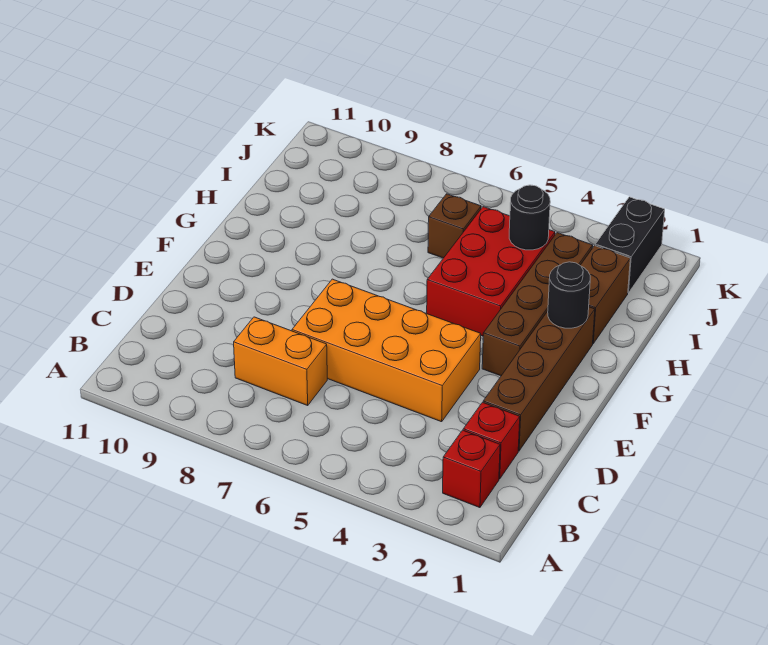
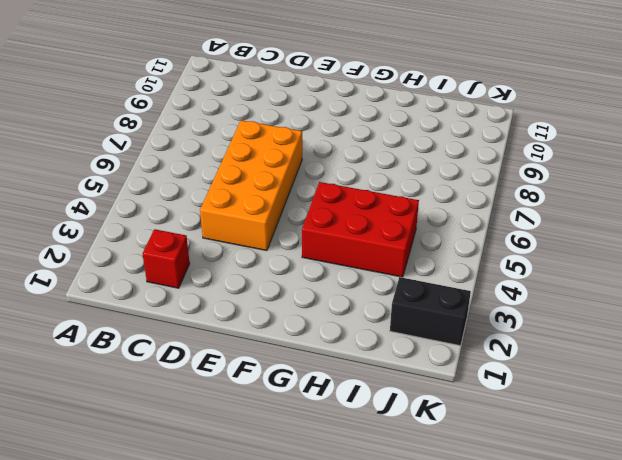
none -> red 1x1 brick [443,430,500,508]
none -> orange 1x2 brick [234,317,327,405]
none -> brown 1x4 brick [483,307,595,451]

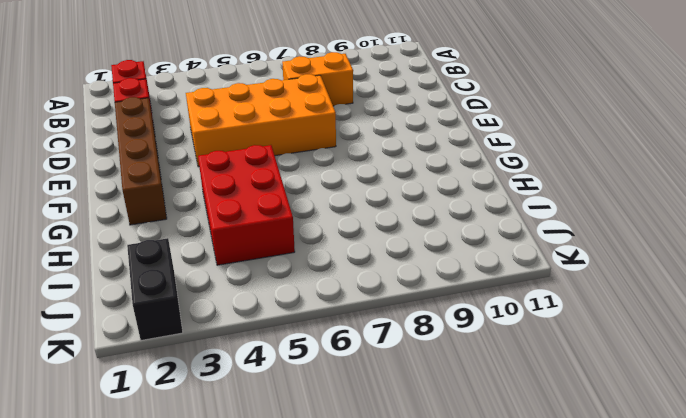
none -> brown 1x4 brick [482,233,593,376]
none -> brown 1x2 brick [580,246,630,344]
none -> brown 1x1 brick [428,194,481,258]

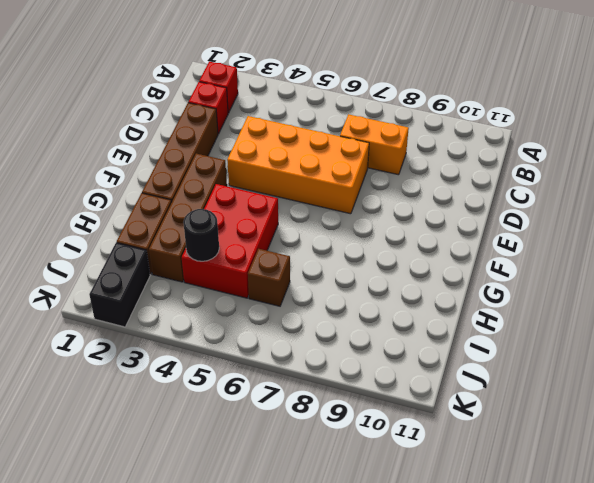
none -> black 1x1 round brick [548,262,590,328]

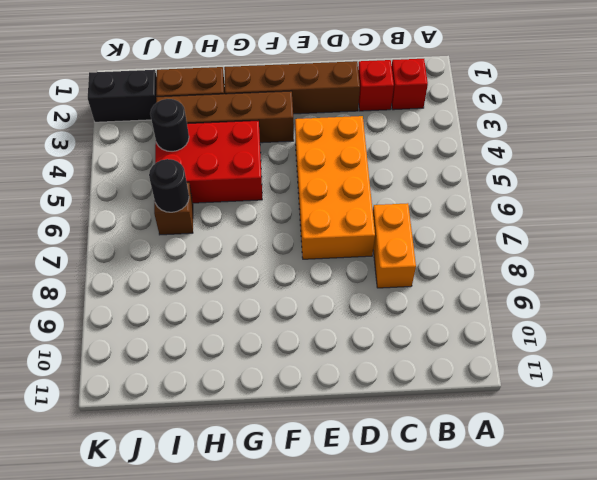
black 1x1 round brick [149,159,189,212] -> black 1x1 round brick moved to [548,262,590,328]

